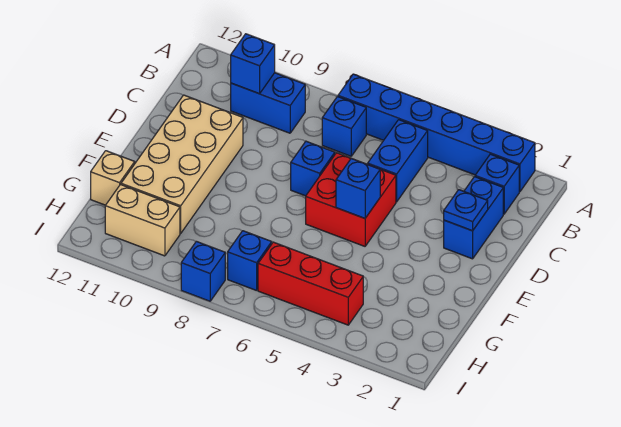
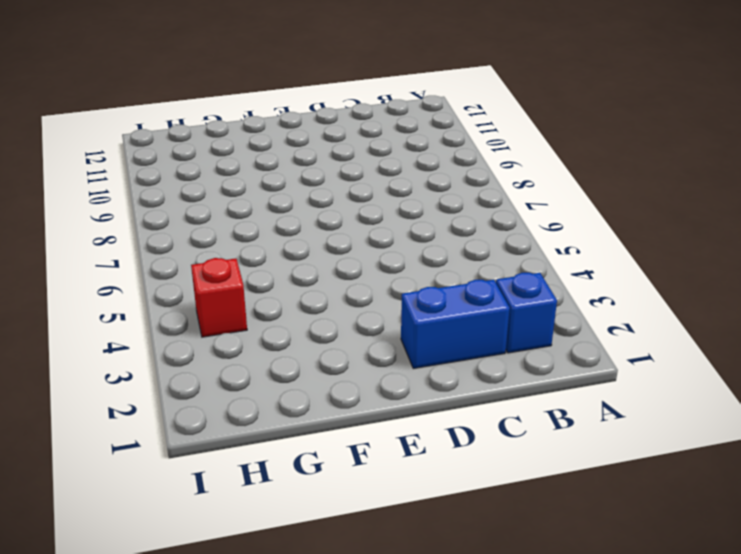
red 1x1 brick [191,258,247,337] -> red 1x3 brick [258,242,363,325]
none -> blue 1x6 brick [338,74,535,192]
none -> blue 1x2 brick [368,120,428,202]
none -> blue 1x1 brick [322,97,366,156]

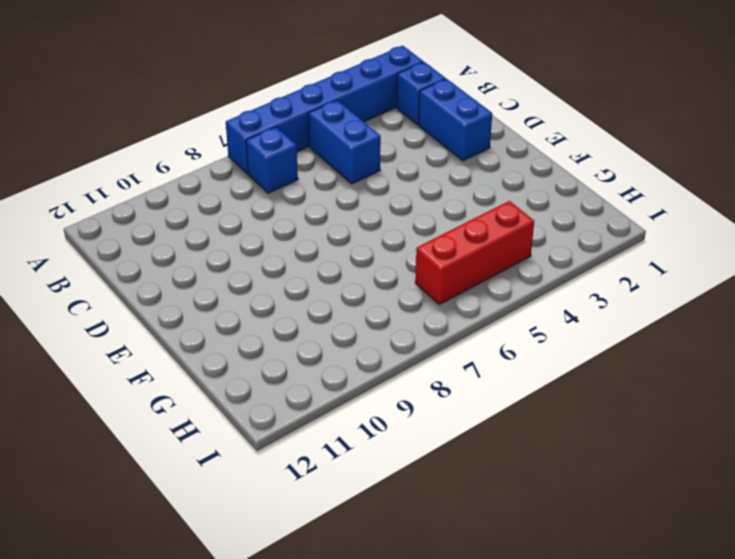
none -> blue 1x2 brick [231,73,305,133]
none -> red 2x2 brick [306,153,396,246]
none -> blue 1x1 brick [291,141,335,196]

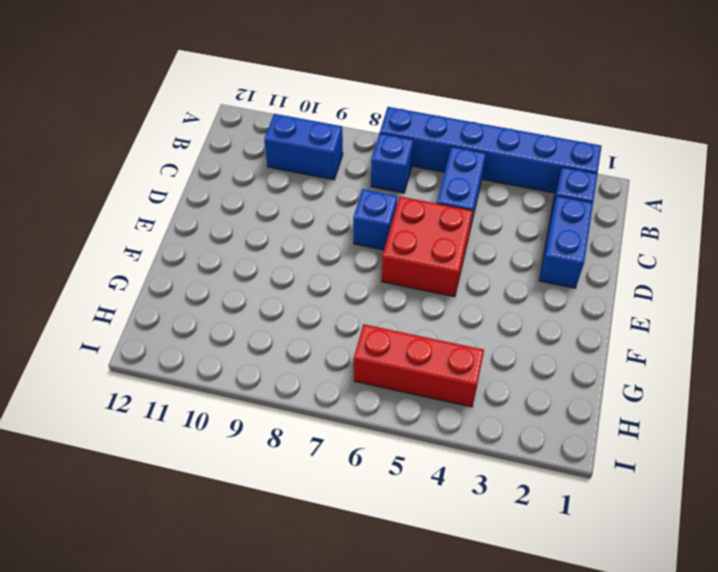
none -> tan 2x4 brick [121,95,243,233]
none -> tan 1x1 brick [91,151,135,205]
none -> blue 1x1 brick [228,231,272,291]

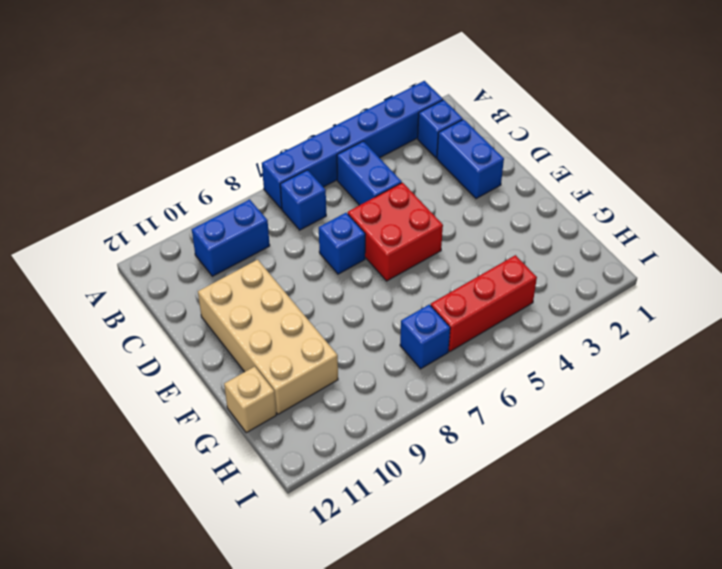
none -> tan 1x2 brick [105,185,180,256]
none -> blue 1x1 brick [181,241,225,301]
none -> blue 1x1 brick [231,34,275,94]

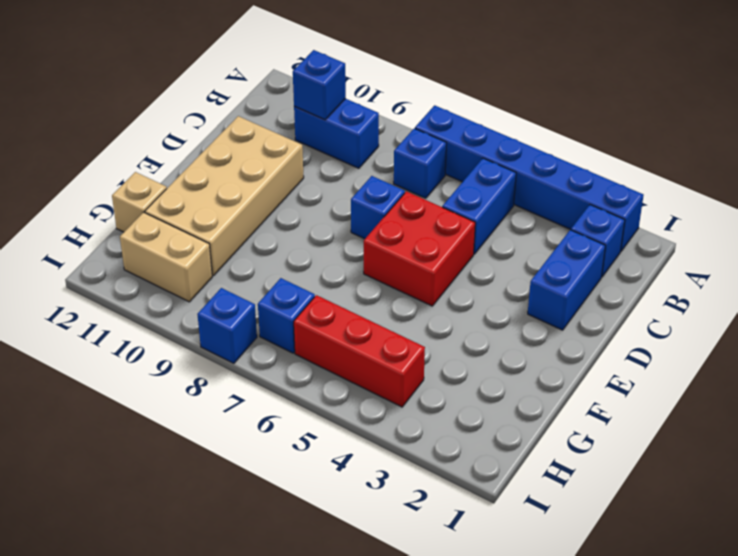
none -> blue 1x1 plate [444,190,488,231]
none -> blue 1x1 brick [336,159,380,218]

